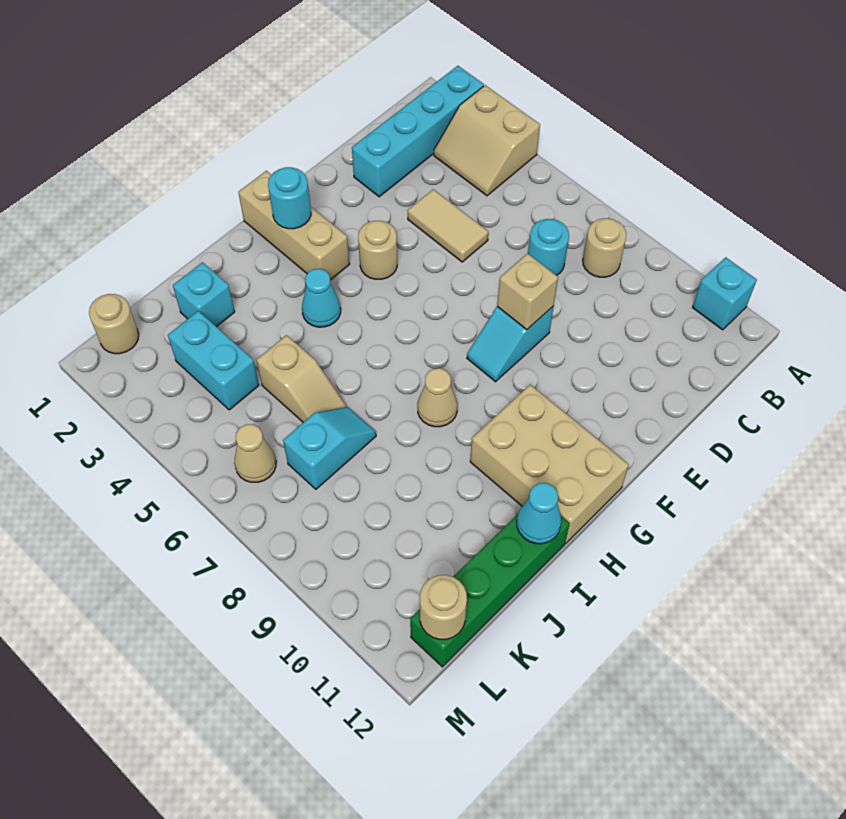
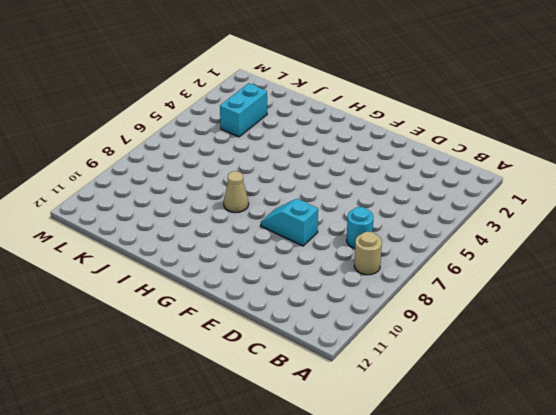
none -> cyan 1x4 brick [352,66,484,197]
none -> tan 2x2 slope [434,85,540,196]
none -> cyan 1x1 brick [692,257,757,330]

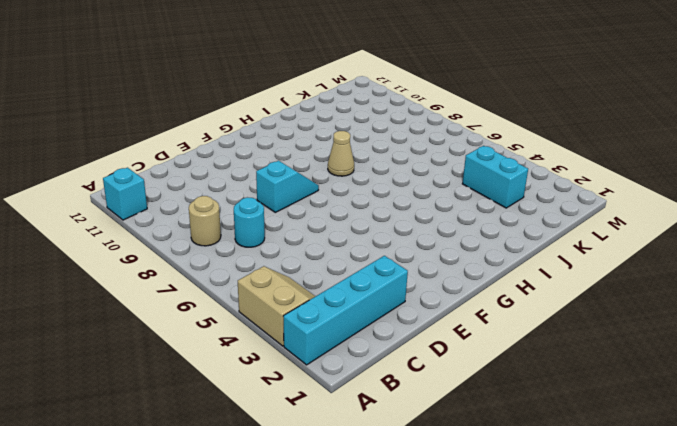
none -> tan 1x2 tile [407,189,488,262]
none -> tan 1x1 round brick [358,221,397,279]
none -> tan 1x3 brick [238,171,350,280]

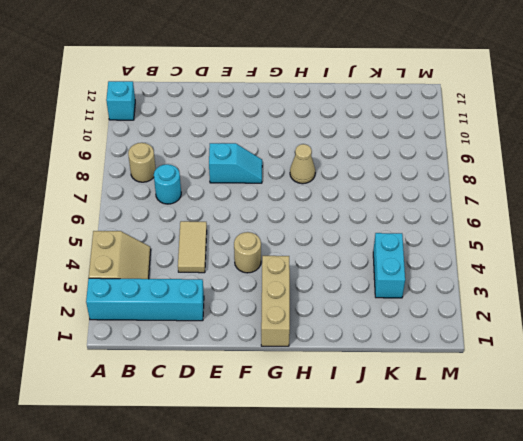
none -> tan 2x3 brick [470,385,629,544]
none -> cyan 1x1 cone [302,269,341,327]
none -> green 1x4 brick [410,514,569,667]

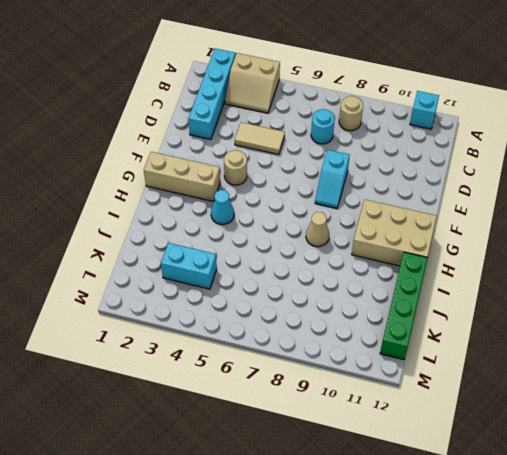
none -> cyan 1x1 brick [173,262,235,327]
none -> tan 1x2 slope [256,335,346,422]
none -> cyan 1x2 slope [283,407,376,489]

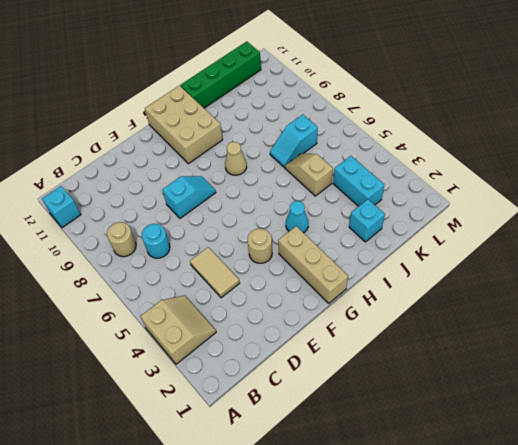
none -> cyan 1x4 brick [352,66,484,197]
none -> tan 1x1 round brick [89,294,139,354]
none -> tan 1x1 cone [234,424,276,482]

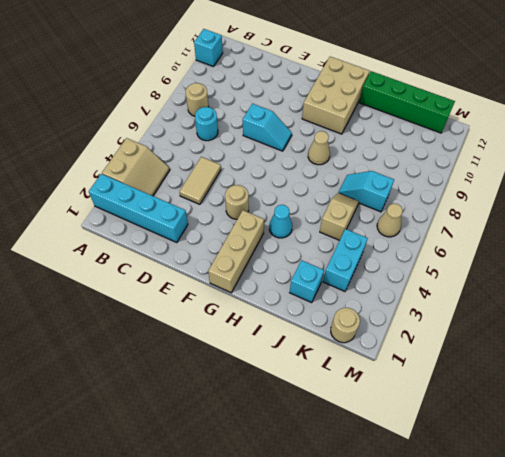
none -> tan 1x1 brick [497,254,558,330]
none -> cyan 1x1 round brick [268,167,311,229]
none -> cyan 1x1 cone [517,483,561,544]

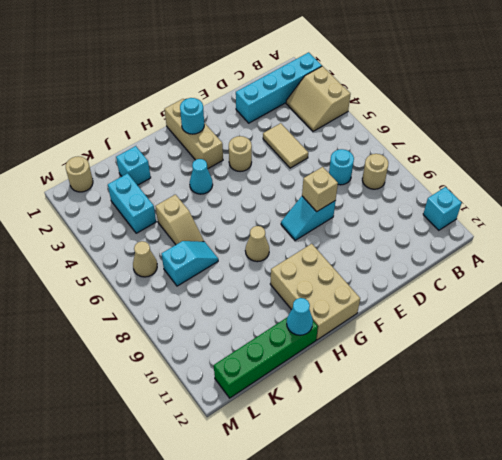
none -> tan 1x1 round brick [420,575,467,639]

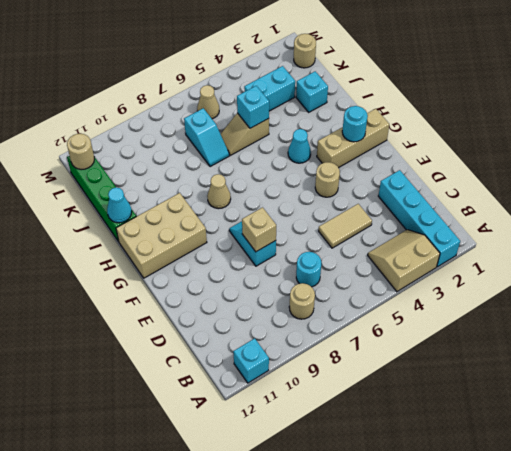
cyan 1x1 brick [237,86,269,128] -> none

